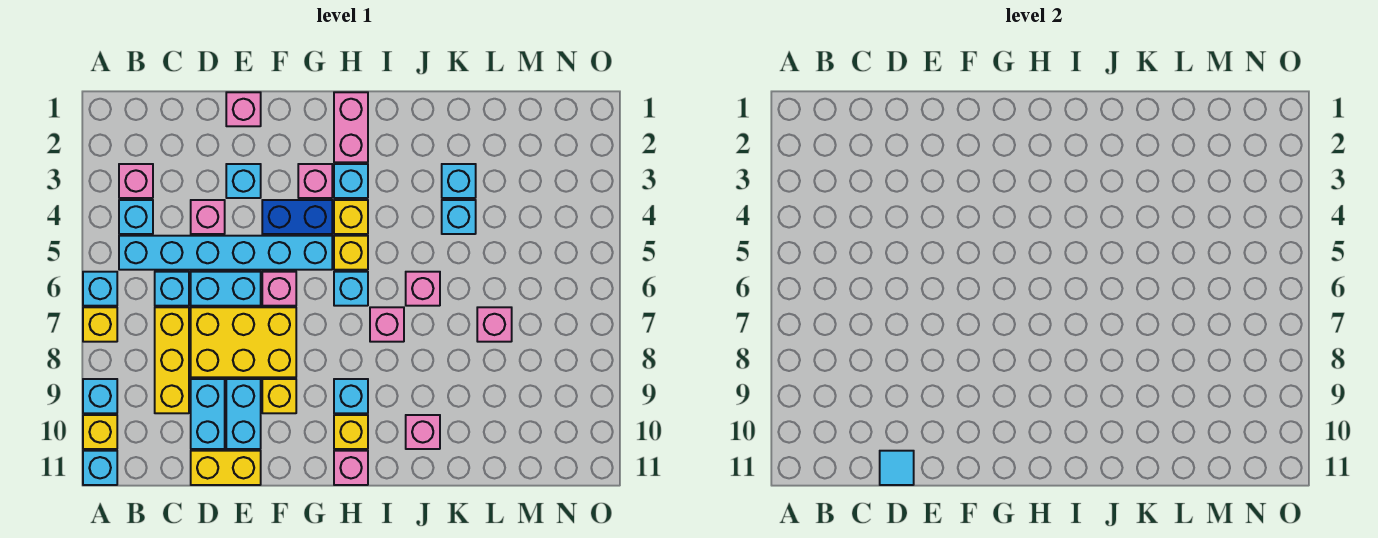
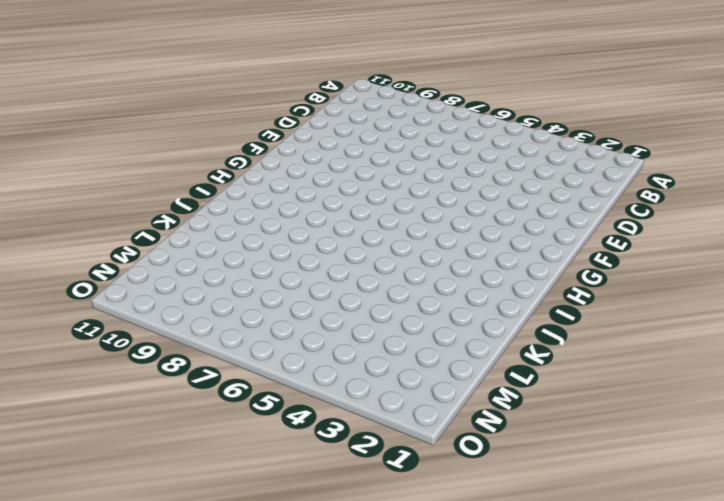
none -> cyan 1x1 brick [83,272,117,306]
none -> yellow 1x1 brick [83,307,117,342]
none -> cyan 1x1 brick [83,379,117,413]
none -> yellow 1x1 brick [83,415,117,449]

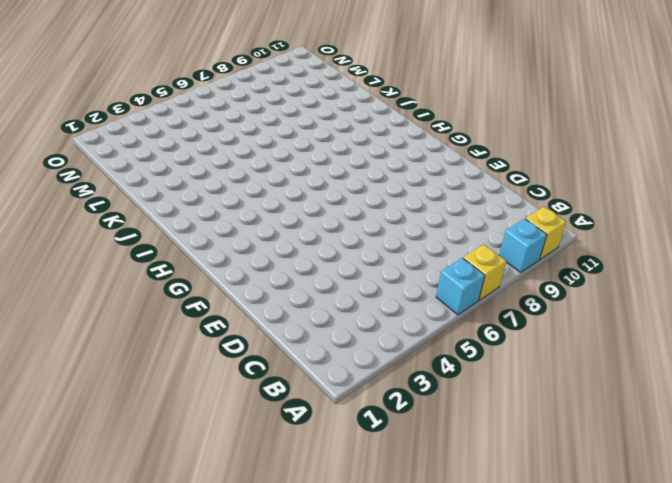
none -> cyan 1x1 brick [83,451,117,485]
none -> pink 1x1 brick [119,164,153,198]
none -> cyan 1x1 brick [119,200,153,234]
none -> cyan 1x6 brick [119,236,332,270]

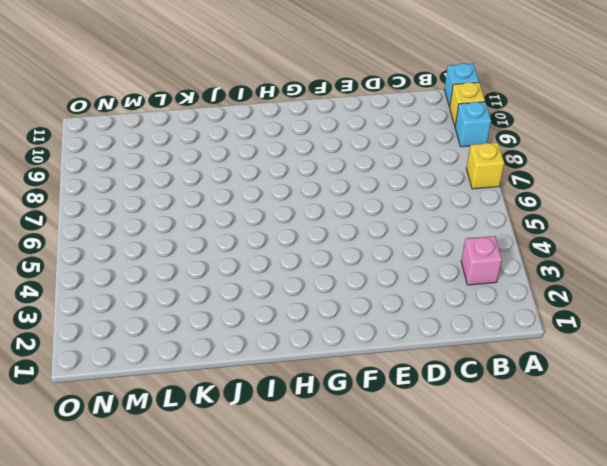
none -> cyan 1x1 brick [83,272,117,306]
none -> cyan 1x1 brick [119,200,153,234]
none -> cyan 1x6 brick [119,236,332,270]
none -> cyan 1x1 brick [155,272,189,306]

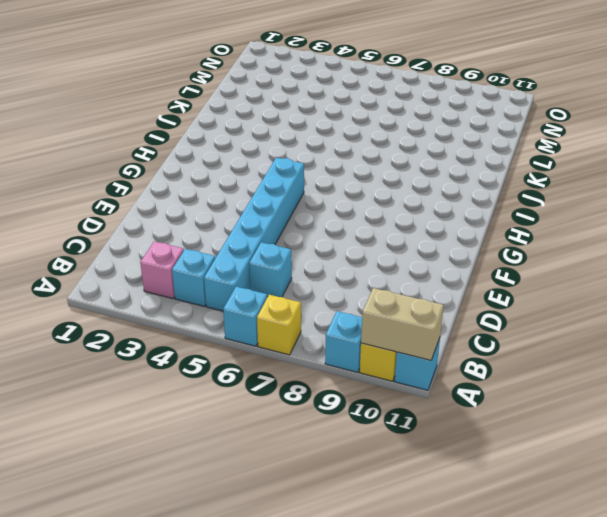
tan 1x2 brick [361,288,444,360] -> none
none -> yellow 1x3 brick [155,307,189,413]
none -> pink 1x1 brick [191,200,225,234]
none -> cyan 1x2 brick [191,272,261,306]
none -> yellow 2x3 brick [191,307,296,377]

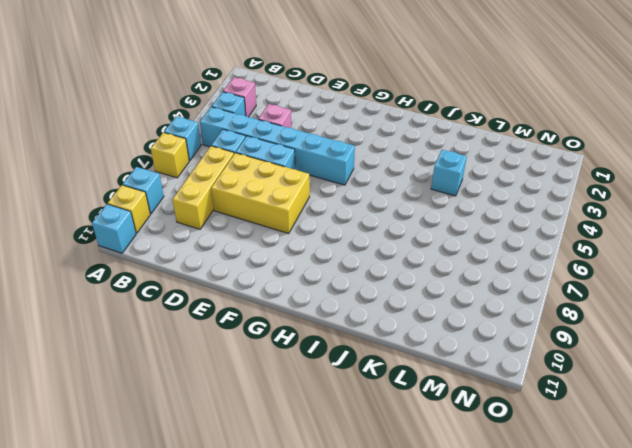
none -> cyan 1x2 brick [191,379,225,449]
none -> yellow 1x2 brick [191,451,261,485]
none -> pink 1x1 brick [226,92,261,126]
none -> cyan 1x1 brick [226,164,261,198]

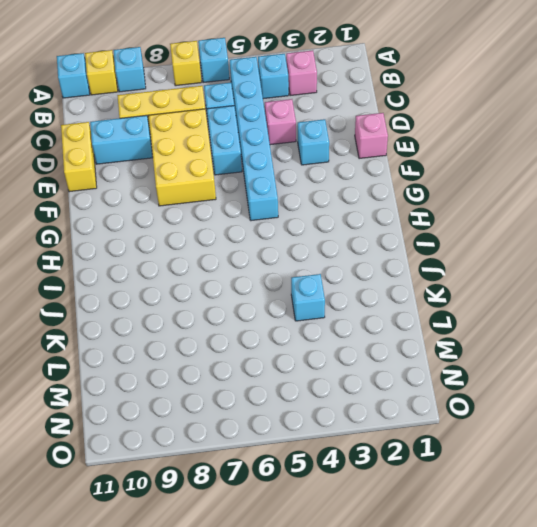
none -> cyan 1x2 brick [226,379,261,449]
none -> blue 1x2 brick [262,200,332,234]
none -> pink 1x1 brick [262,272,296,306]
none -> yellow 1x1 brick [262,379,296,413]

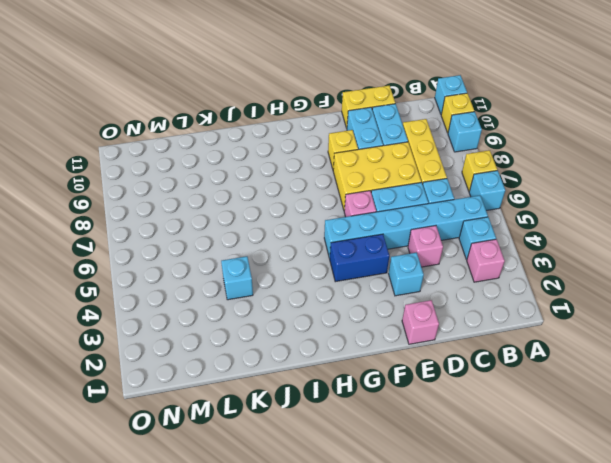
none -> pink 1x1 brick [298,164,332,198]
none -> pink 1x2 brick [334,92,368,162]
none -> cyan 1x1 brick [334,164,368,198]
none -> yellow 1x1 brick [334,200,368,234]

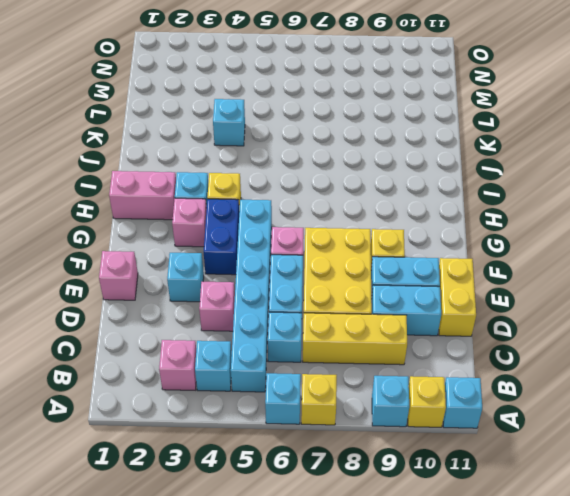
none -> yellow 1x1 brick [334,236,368,270]
none -> cyan 1x1 brick [334,272,368,306]
none -> cyan 1x1 brick [334,379,368,413]
none -> yellow 1x1 brick [334,415,368,449]

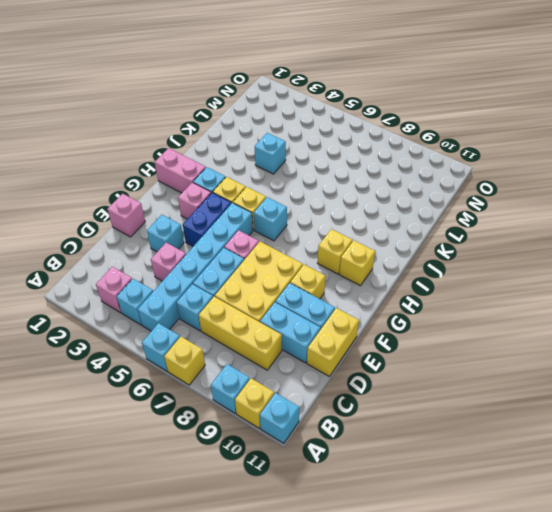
yellow 1x1 brick [318,229,352,274] -> cyan 1x1 brick [334,379,368,413]
none -> pink 1x1 brick [334,451,368,485]
none -> pink 1x1 brick [370,307,404,342]
none -> pink 1x1 brick [406,272,440,306]
none -> pink 1x1 brick [406,415,440,449]

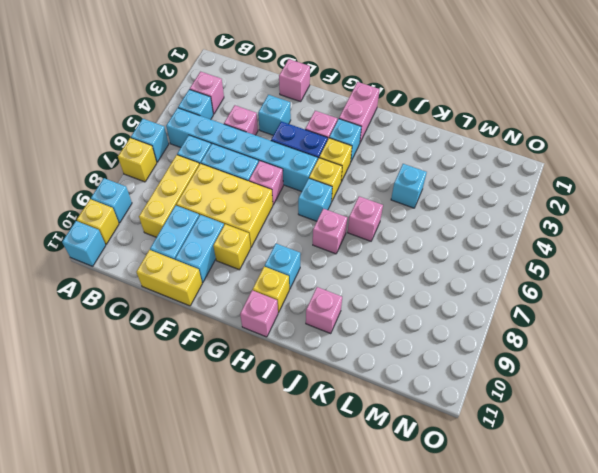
none -> cyan 1x1 brick [442,164,476,198]
none -> pink 1x1 brick [477,307,512,342]
none -> cyan 1x1 tile [880,451,914,485]

